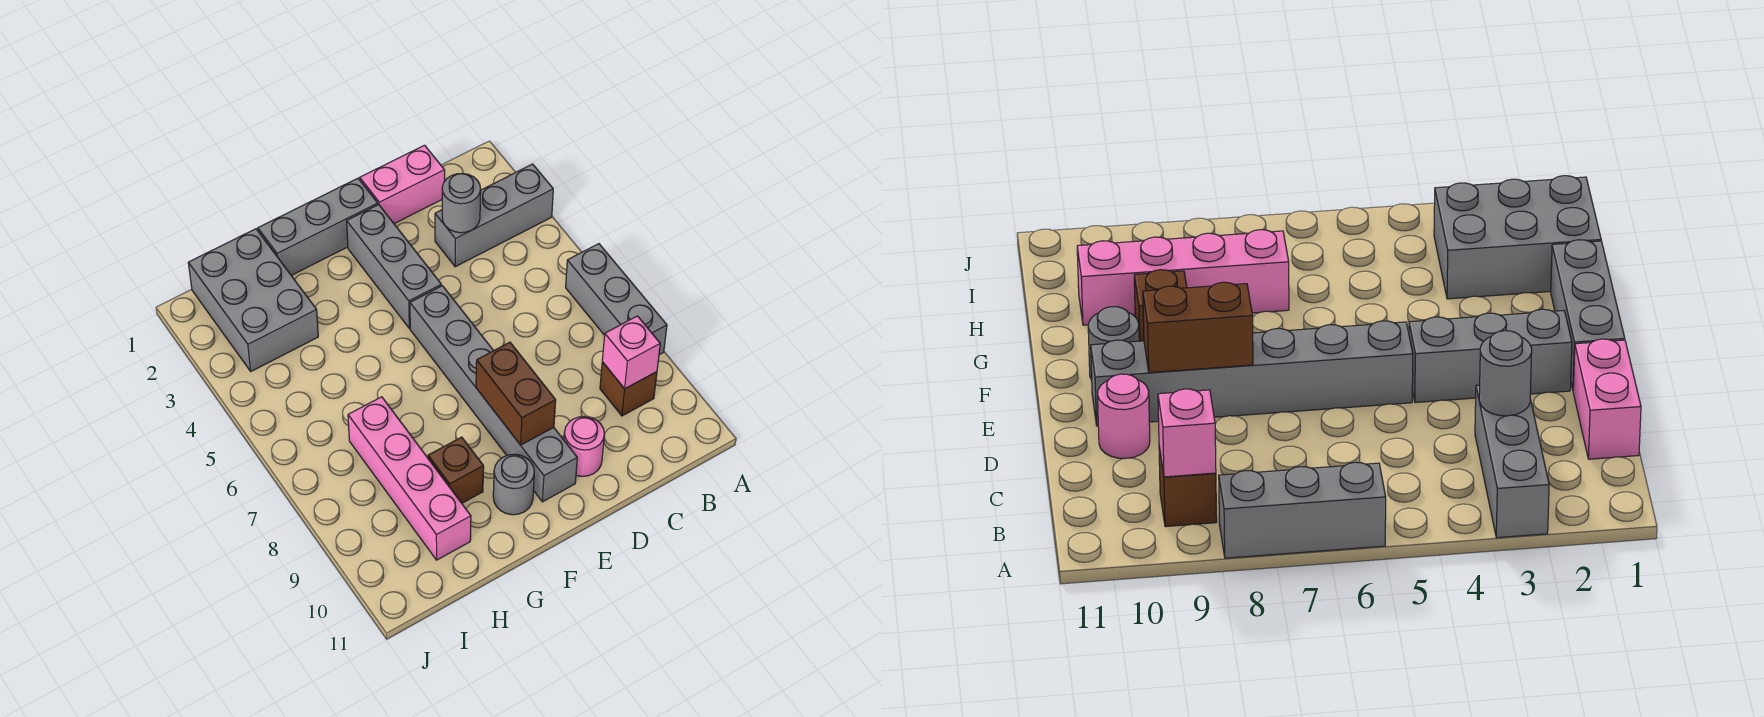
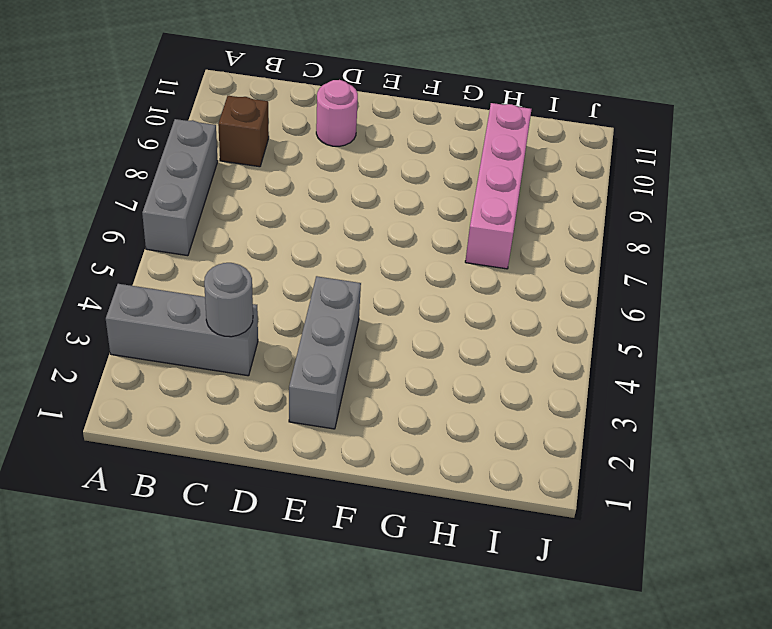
none -> pink 1x2 brick [360,145,445,224]
none -> grey 1x3 brick [258,178,378,275]
none -> grey 1x6 brick [410,286,577,502]

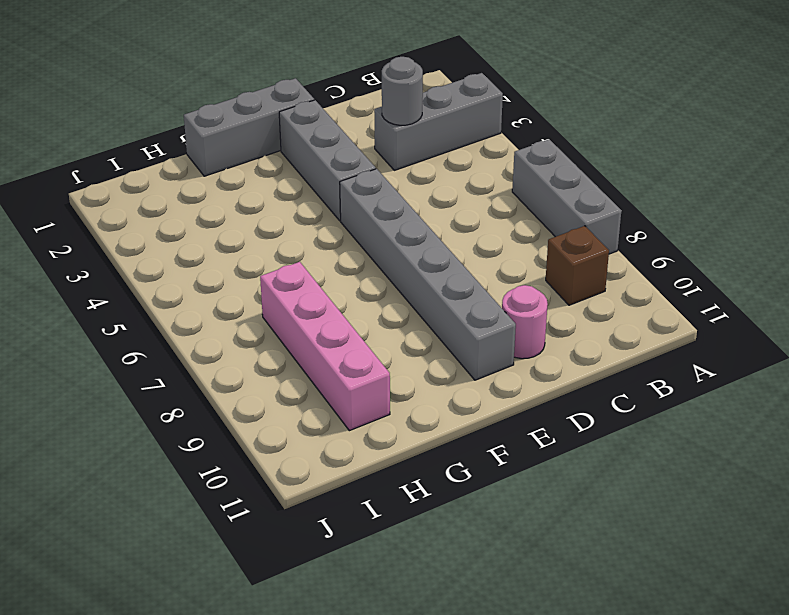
none -> pink 1x2 brick [360,145,445,224]
none -> grey 1x1 round brick [493,454,534,515]
none -> brown 1x1 brick [428,437,484,503]

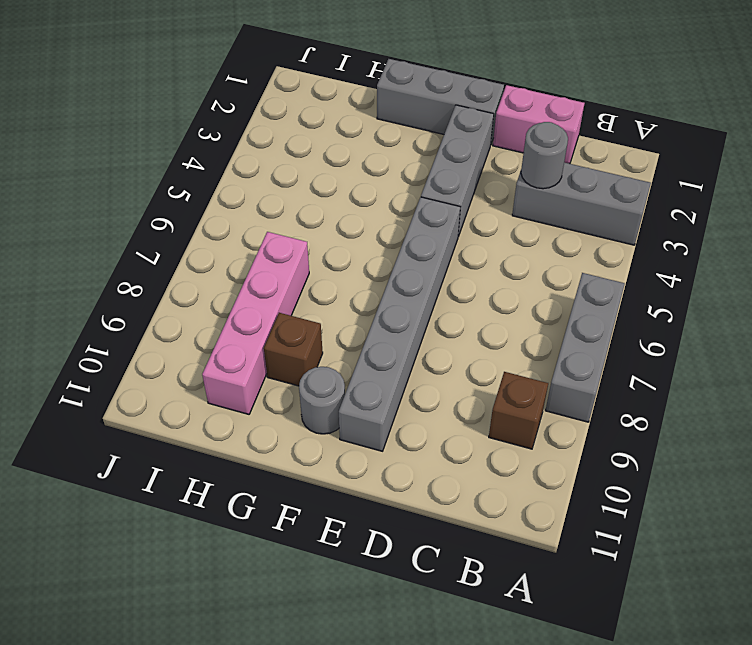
none -> pink 1x1 round brick [564,417,604,476]
none -> grey 2x3 brick [188,229,318,371]
none -> pink 1x1 brick [602,316,660,389]

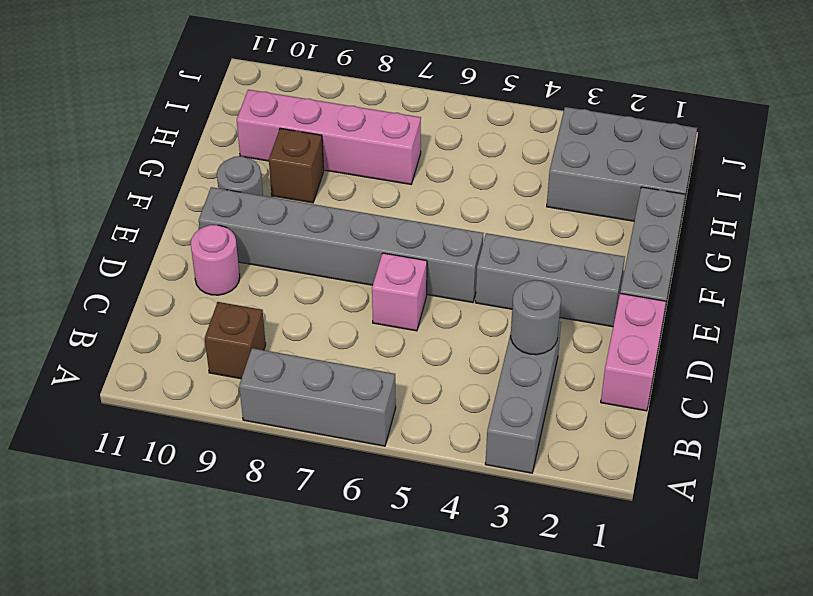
pink 1x1 brick [372,253,427,331] -> pink 1x1 brick moved to [602,316,660,389]
none -> brown 1x2 brick [476,342,556,445]

